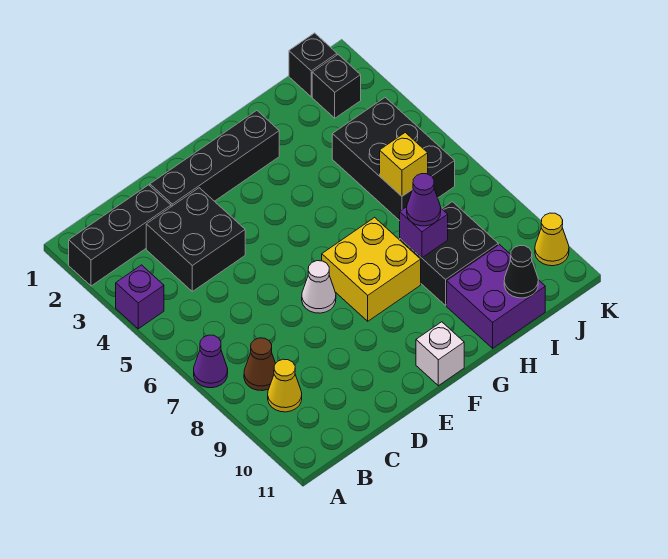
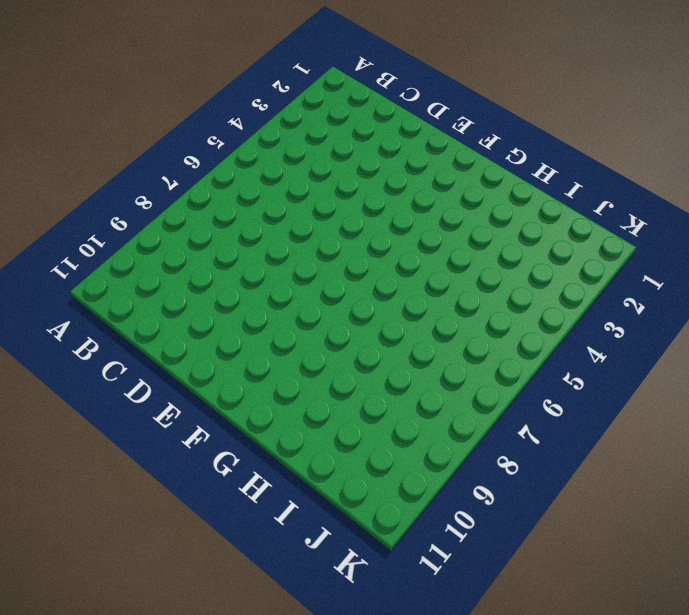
none -> black 1x3 brick [69,185,171,286]
none -> purple 1x1 brick [116,265,164,329]
none -> purple 1x1 cone [194,335,228,388]

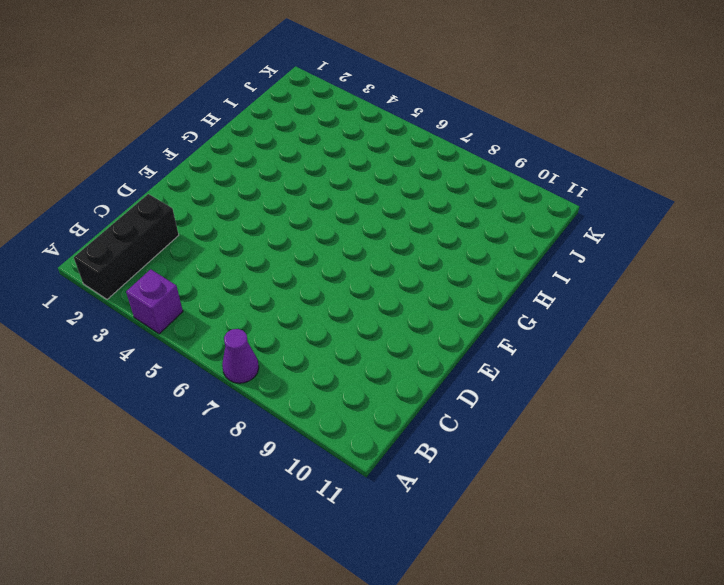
none -> brown 1x1 cone [244,338,276,391]
none -> yellow 1x1 cone [268,359,302,412]
none -> black 2x2 brick [146,188,245,291]

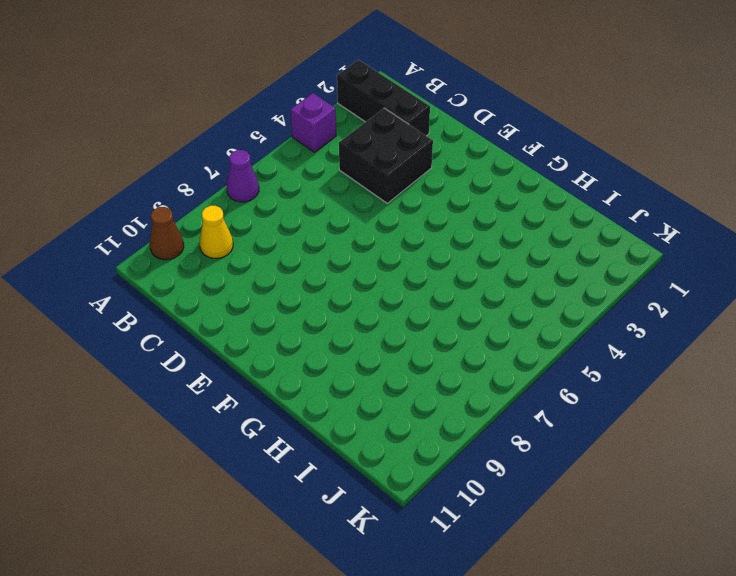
brown 1x1 cone [150,207,184,260] -> brown 1x1 cone moved to [244,338,276,391]
none -> black 1x4 brick [150,111,279,207]
none -> white 1x1 cone [302,261,336,313]
none -> yellow 2x2 brick [322,217,421,321]

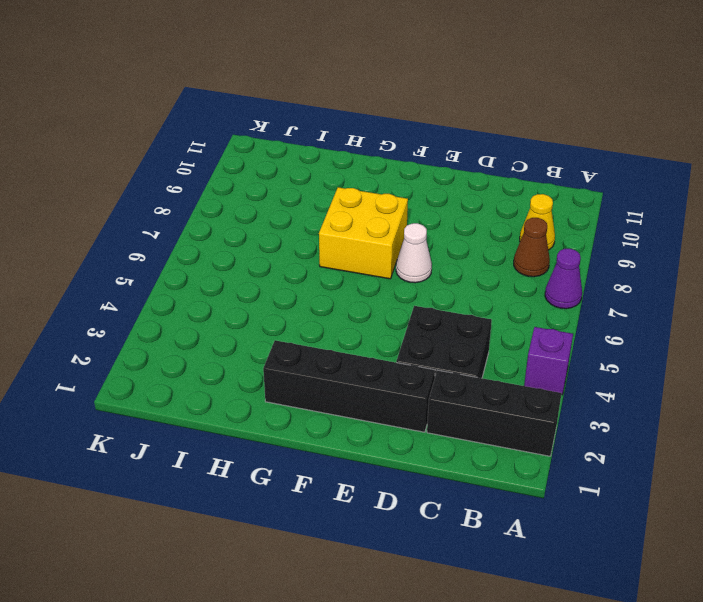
none -> white 1x1 brick [416,322,464,386]
none -> black 2x2 brick [400,202,498,305]
none -> purple 2x2 brick [447,245,545,348]

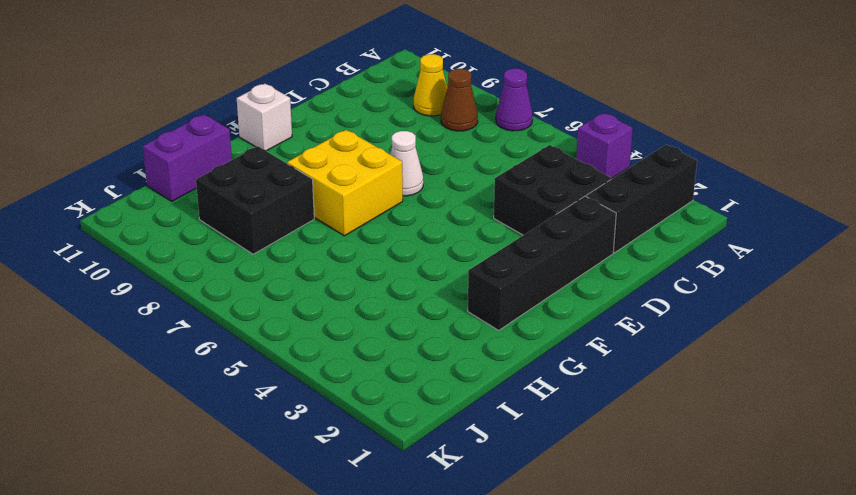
purple 1x2 brick [143,114,232,201] -> purple 2x2 brick [447,245,545,348]
none -> black 2x3 brick [332,97,455,221]
none -> black 1x1 brick [289,33,337,97]
none -> black 1x1 brick [312,55,361,118]

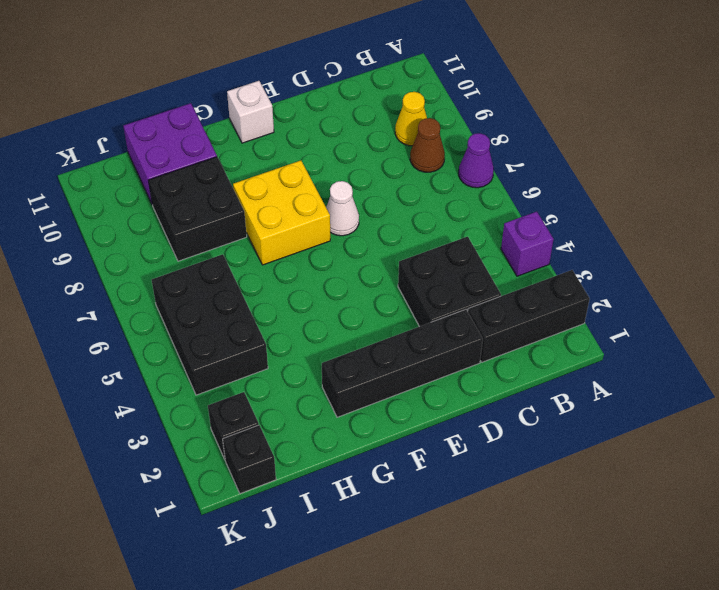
none -> yellow 1x1 cone [535,213,569,266]
none -> purple 1x1 brick [400,207,448,258]
none -> yellow 1x1 brick [380,133,428,196]

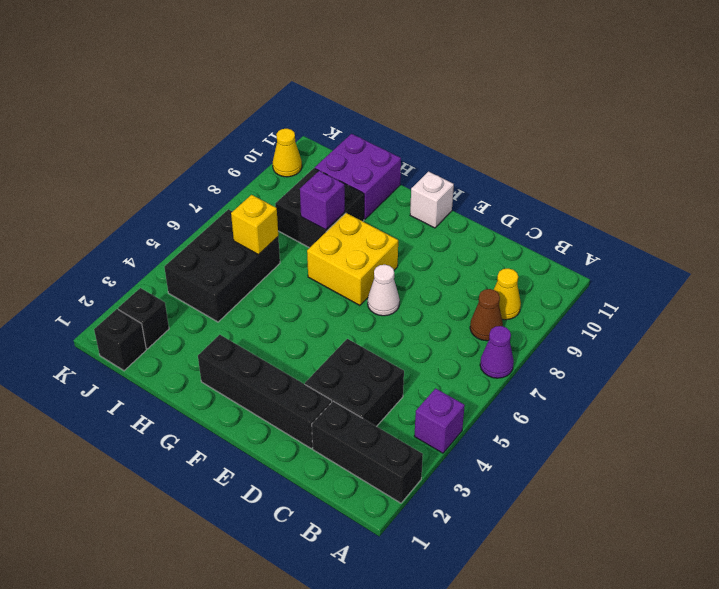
none -> black 1x1 cone [504,246,538,298]
none -> purple 1x1 cone [407,174,441,226]

